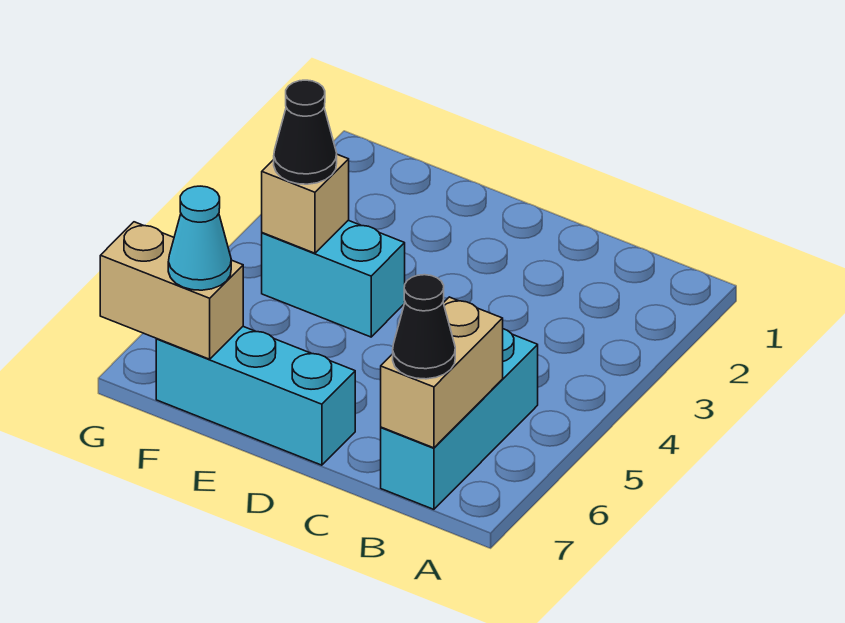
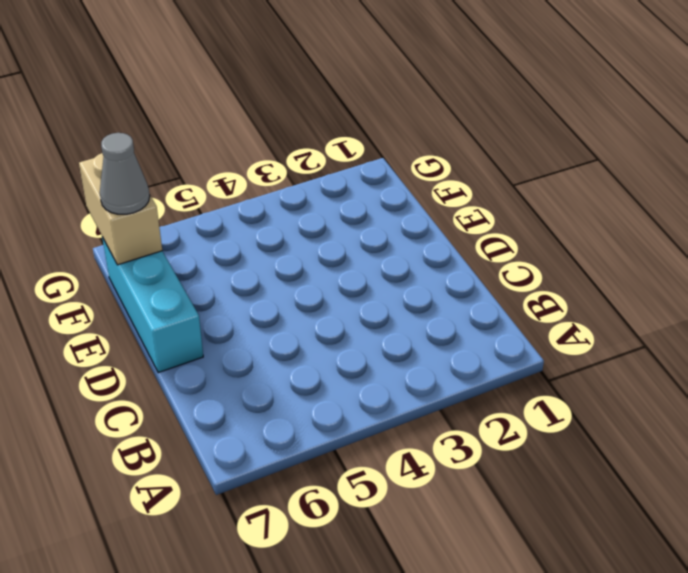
grey 1x1 cone [100,133,150,214] -> cyan 1x1 cone [168,186,231,290]
none -> cyan 1x3 brick [381,329,538,509]
none -> cyan 1x2 brick [262,220,405,337]

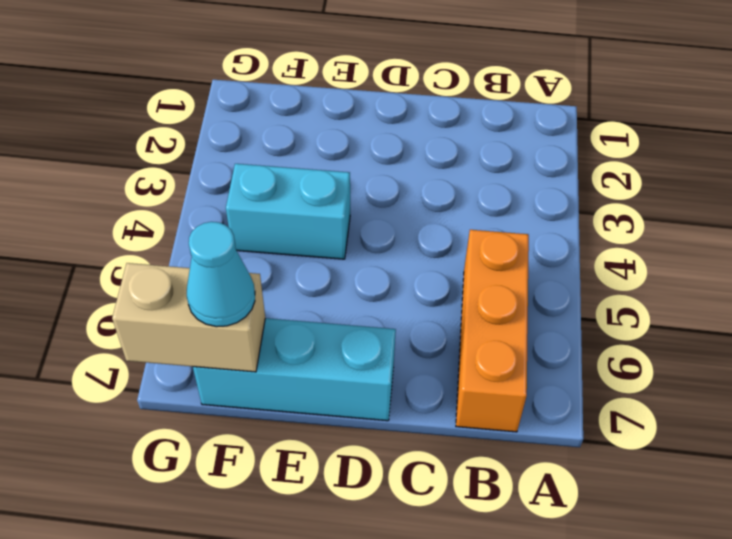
orange 1x3 brick [456,230,529,432] -> cyan 1x3 brick [381,329,538,509]
none -> tan 1x2 brick [381,297,503,448]
none -> tan 1x1 brick [262,154,349,253]

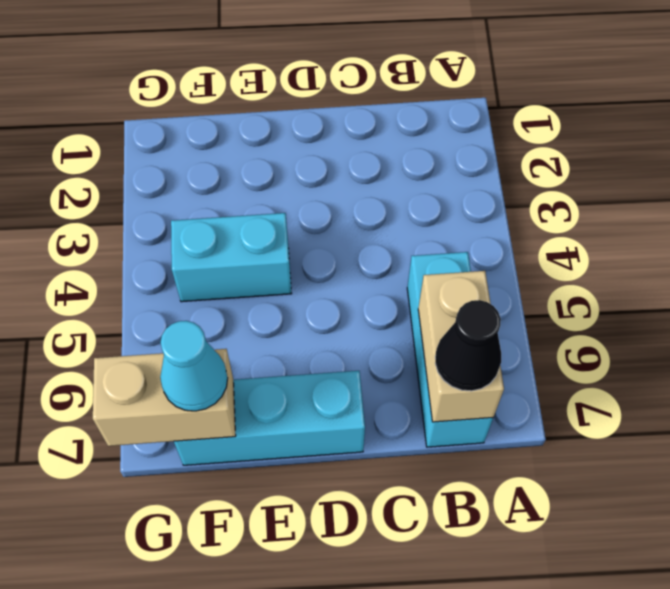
none -> tan 1x1 brick [262,154,349,253]
none -> black 1x1 cone [274,80,337,184]

